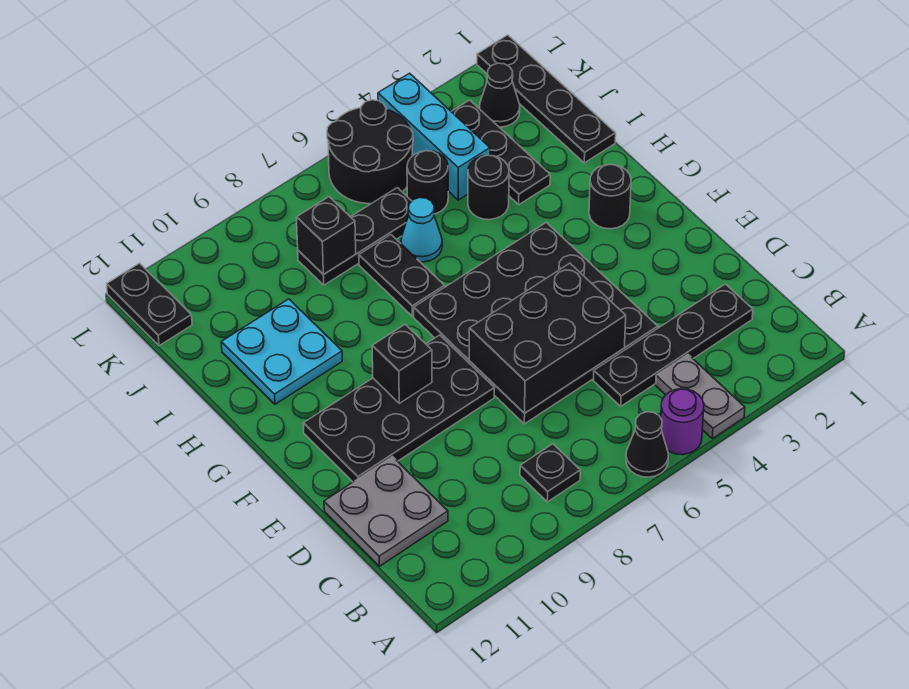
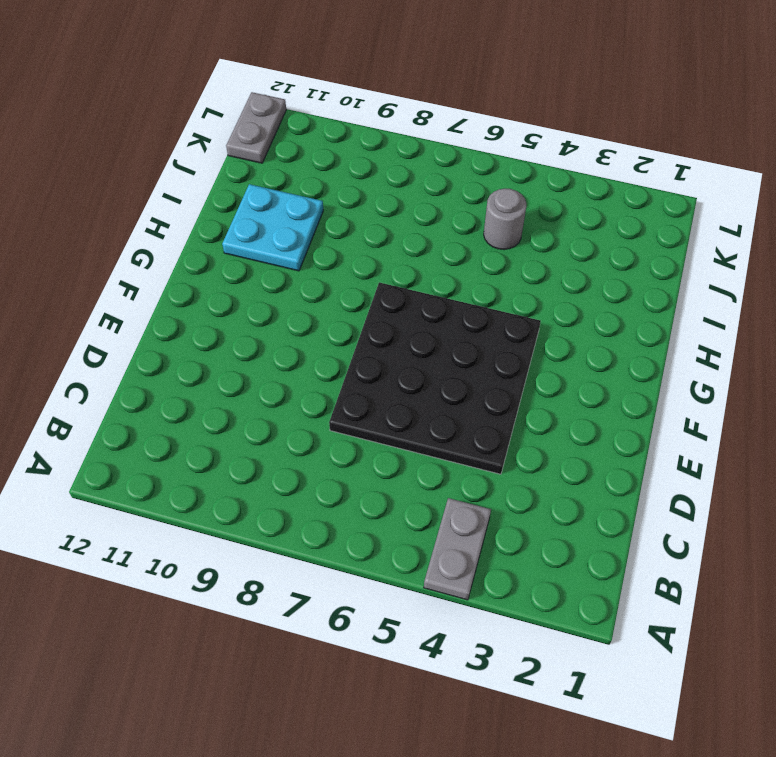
grey 1x1 round brick [484,189,526,250] -> black 1x1 round brick [407,151,448,214]
grey 1x2 plate [226,92,286,163] -> black 1x2 plate [107,263,192,346]
none -> purple 1x1 round brick [661,389,704,455]
none -> black 1x1 cone [626,412,669,477]
none -> black 1x1 plate [520,444,580,502]

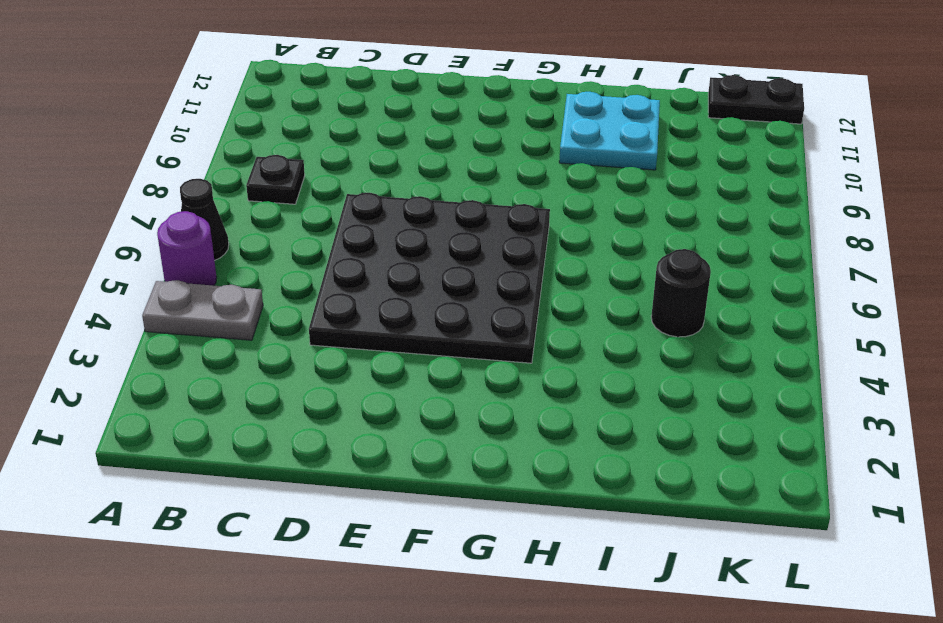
none -> black 1x4 plate [593,284,753,406]
none -> grey 2x2 plate [324,457,448,566]
none -> black 2x4 plate [303,335,495,482]

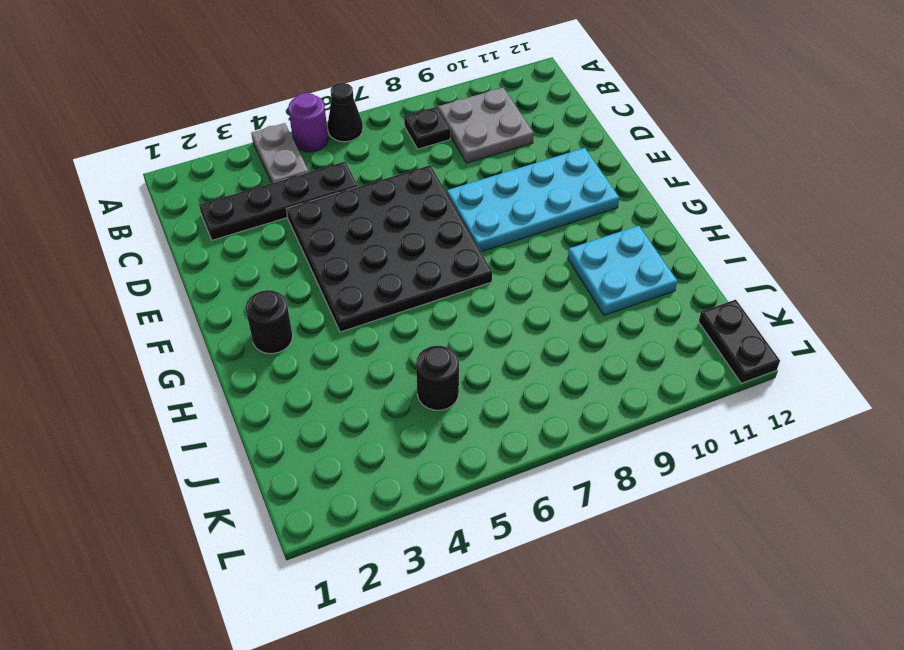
grey 2x2 plate [438,88,534,163] -> grey 2x2 plate moved to [324,457,448,566]
cyan 2x4 plate [447,148,619,252] -> black 2x4 plate [303,335,495,482]
none -> black 1x2 plate [359,235,445,316]
none -> black 1x4 plate [477,35,616,163]
none -> black 1x3 plate [451,100,550,205]

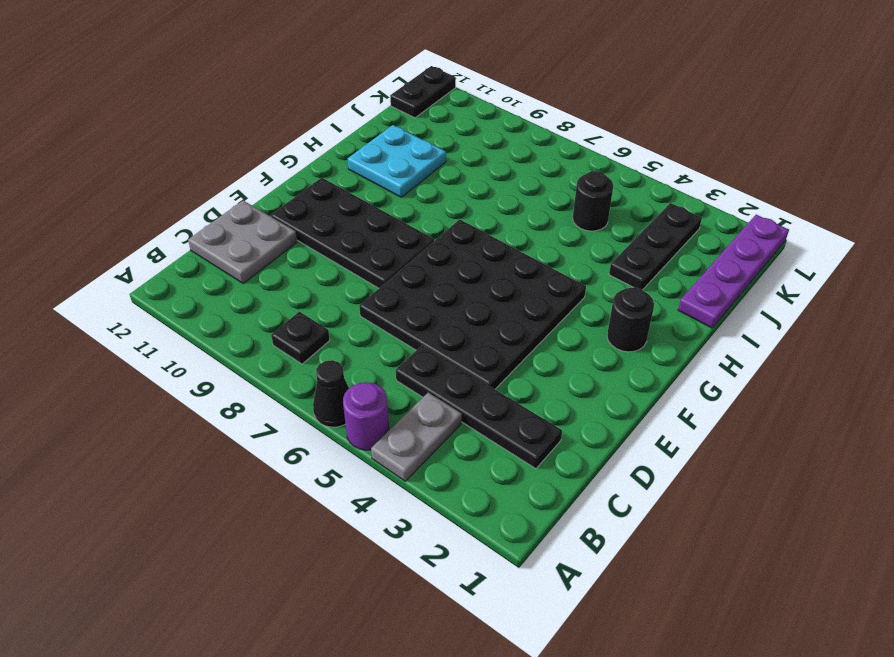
purple 1x4 plate [678,215,789,328] -> black 1x4 plate [477,35,616,163]
none -> black 1x2 plate [359,235,445,316]
none -> black 1x1 round brick [468,155,509,220]
none -> cyan 1x1 cone [401,198,442,262]

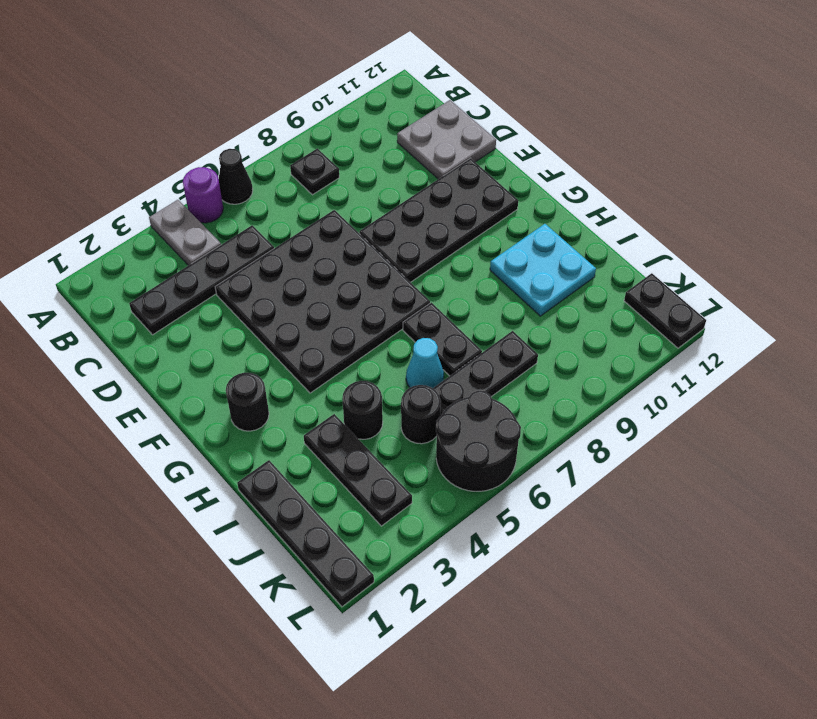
none -> cyan 1x3 brick [378,73,490,200]
none -> black 1x1 cone [479,63,520,127]
none -> black 2x3 brick [469,263,626,413]

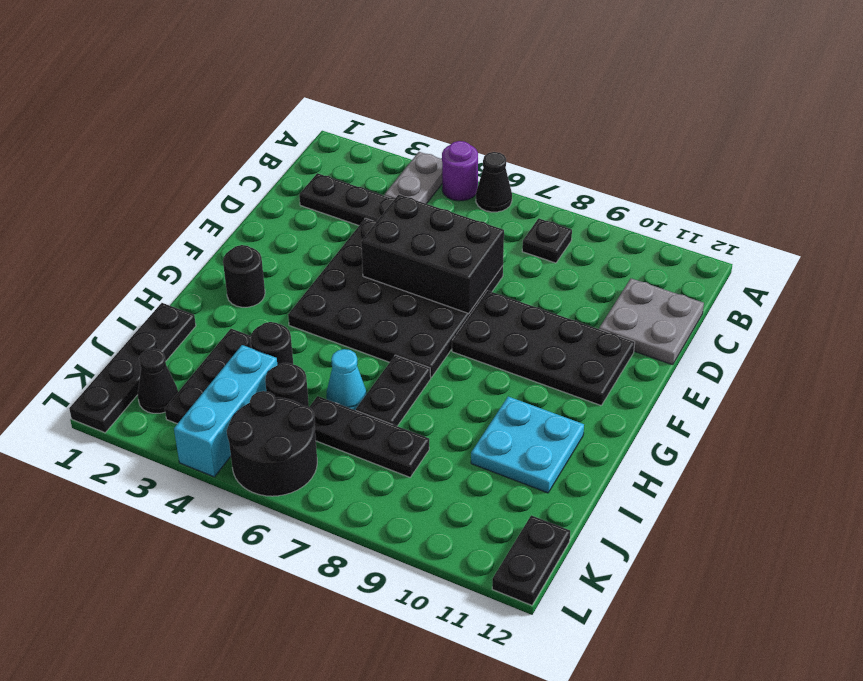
none -> black 1x1 brick [372,324,432,403]
none -> black 1x1 brick [296,197,356,275]

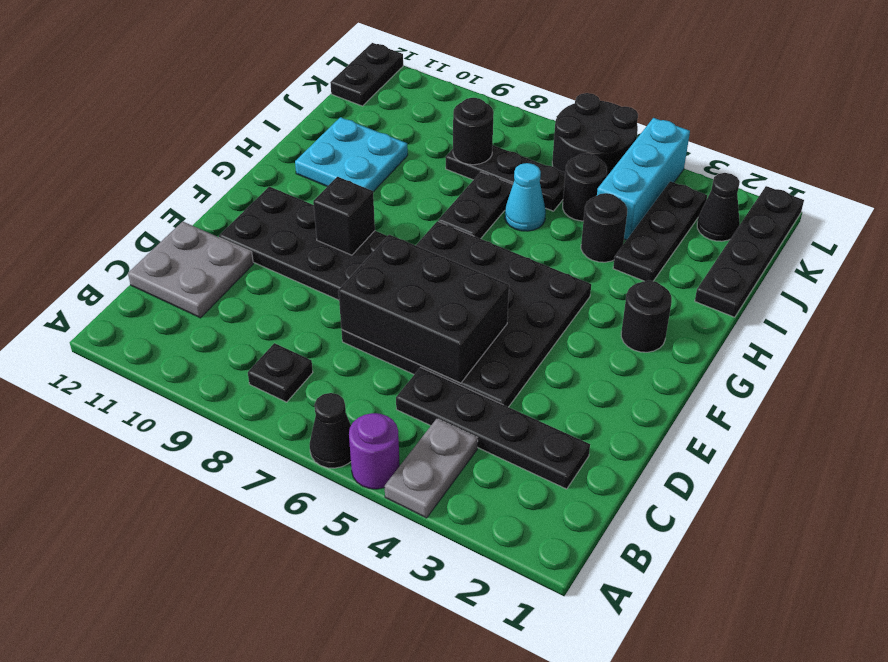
black 1x1 round brick [453,98,494,165] -> black 1x1 brick [296,197,356,275]

